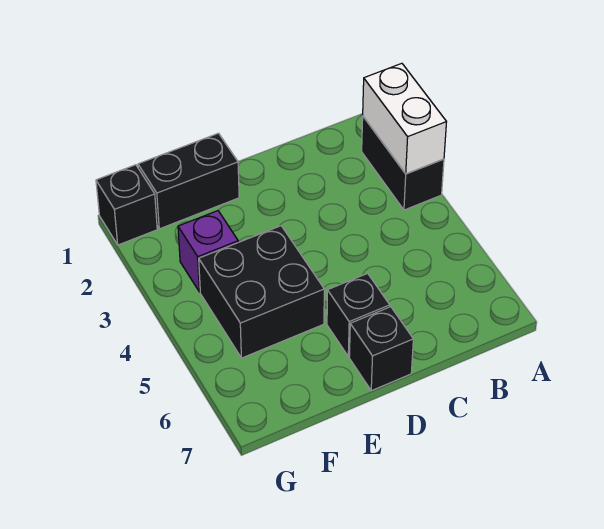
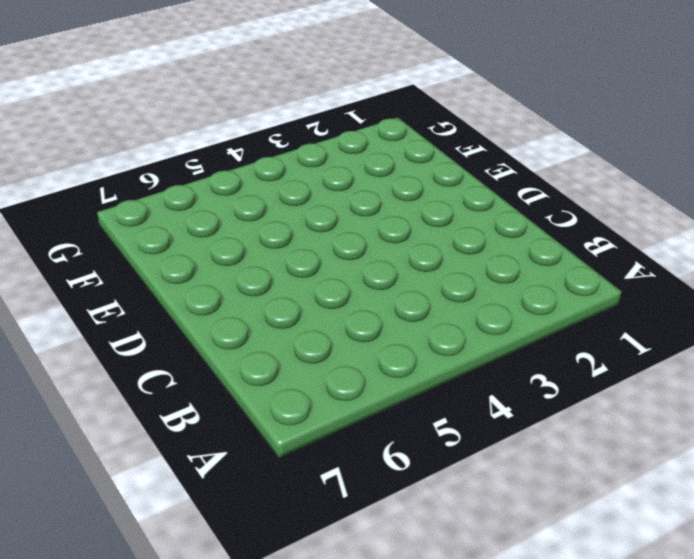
none -> black 1x2 brick [362,117,444,210]
none -> black 1x1 brick [327,273,390,357]

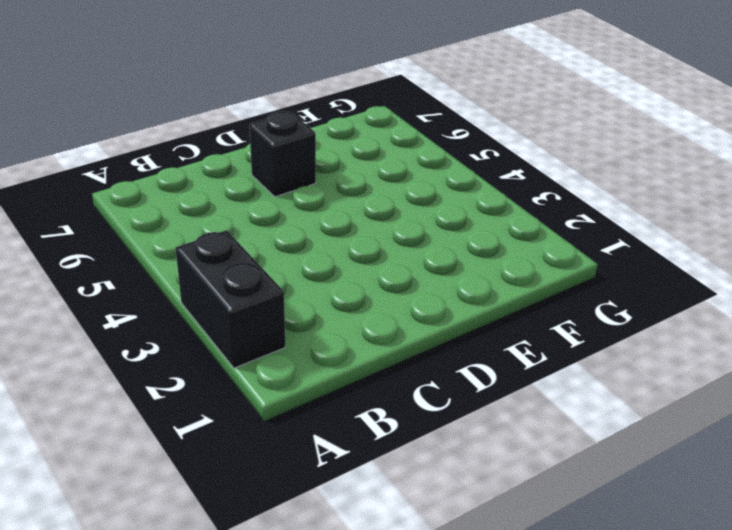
none -> black 1x1 brick [349,307,413,391]
none -> black 1x2 brick [138,133,239,229]

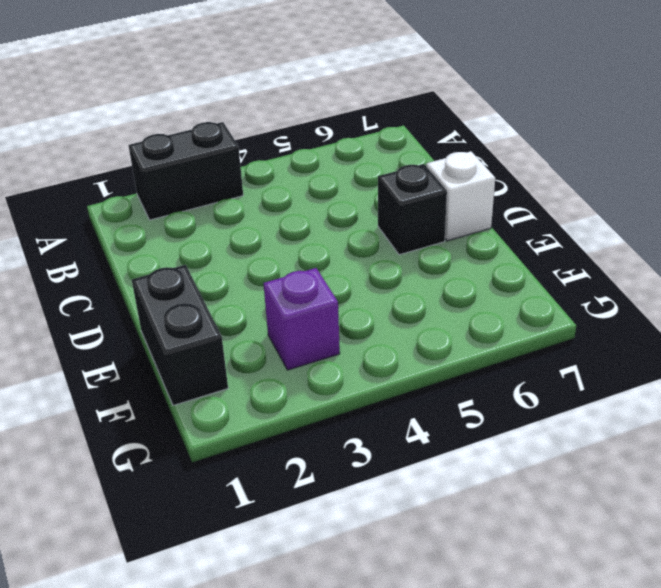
white 1x1 brick [426,151,495,241] -> black 1x1 brick [349,307,413,391]
none -> black 2x2 brick [199,226,324,358]
none -> black 1x1 brick [96,165,157,245]

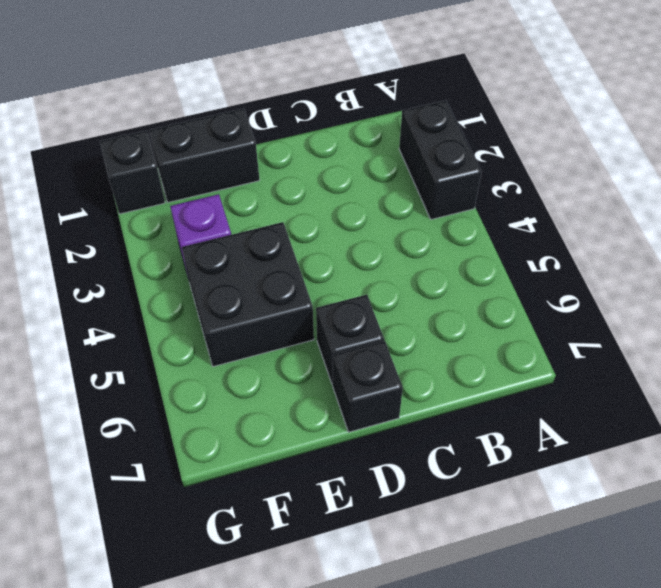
none -> white 1x2 brick [363,63,446,174]

